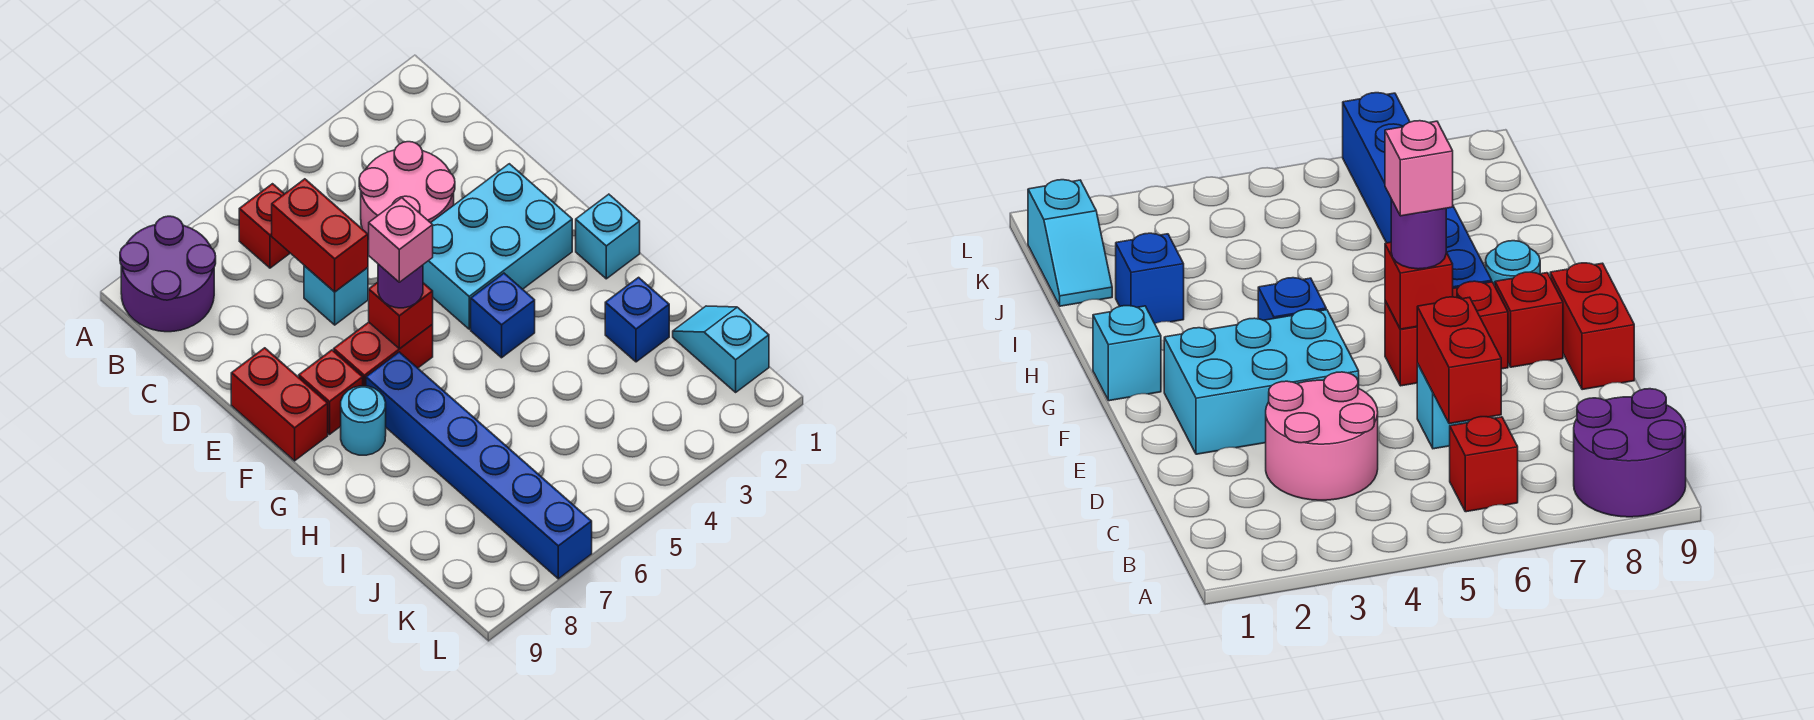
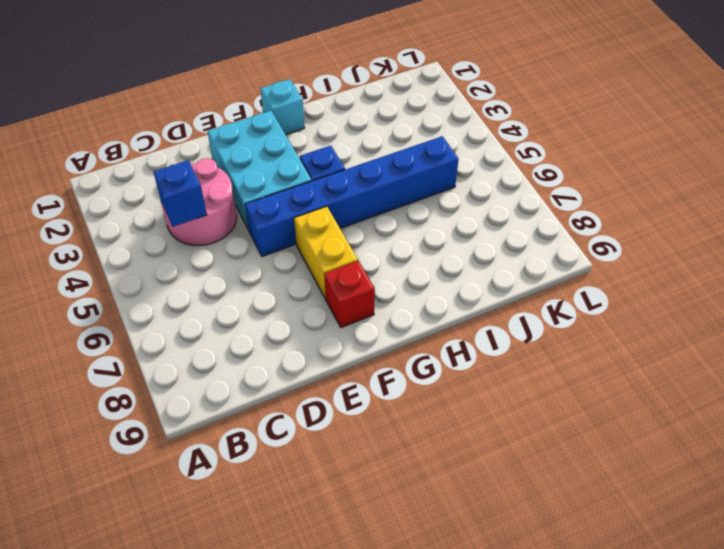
blue 1x1 brick [154,160,207,227] -> blue 1x1 brick moved to [605,277,669,362]
blue 1x6 brick [245,136,459,256] -> blue 1x6 brick moved to [366,352,592,579]
yellow 1x2 brick [294,206,358,299] -> red 1x2 brick [334,322,433,386]
none -> purple 2x2 round brick [120,216,216,332]
none -> red 1x1 brick [239,184,290,268]
none -> cyan 1x1 brick [304,266,368,325]

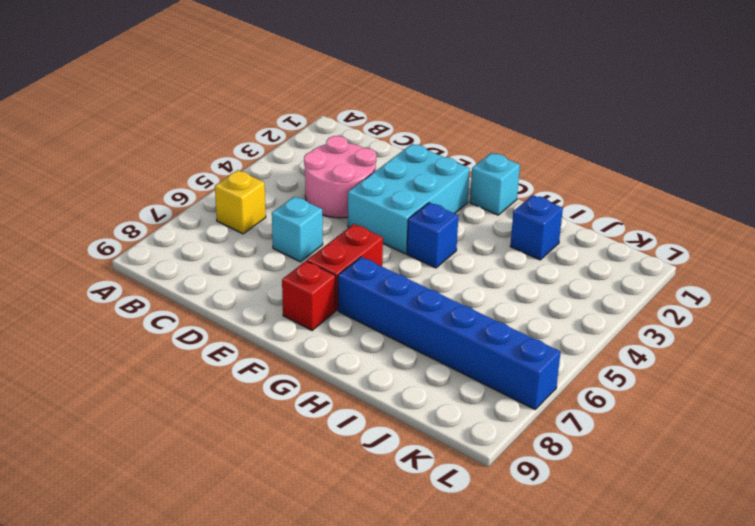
yellow 1x1 brick [215,170,266,234] -> red 1x1 brick [239,184,290,268]
none -> purple 2x2 round brick [120,216,216,332]
none -> red 1x2 brick [231,348,328,461]
none -> cyan 1x1 round brick [341,386,386,455]

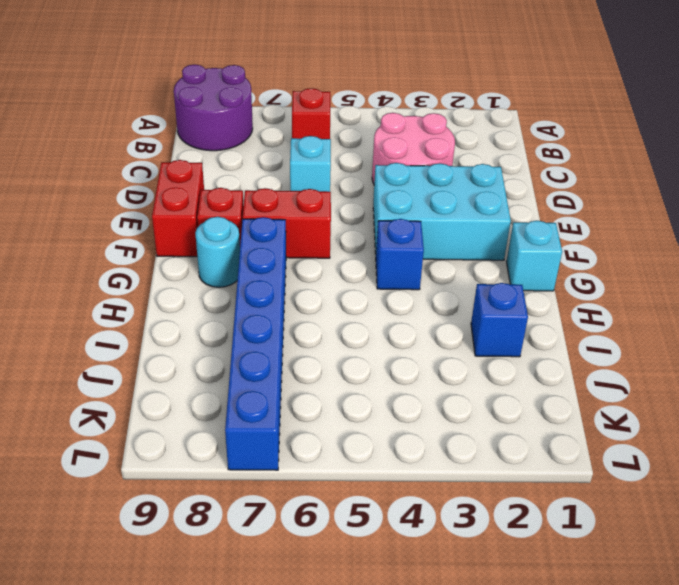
none -> cyan 1x2 slope [673,306,769,392]
none -> red 1x2 brick [272,179,368,292]
none -> red 1x1 brick [369,282,433,349]

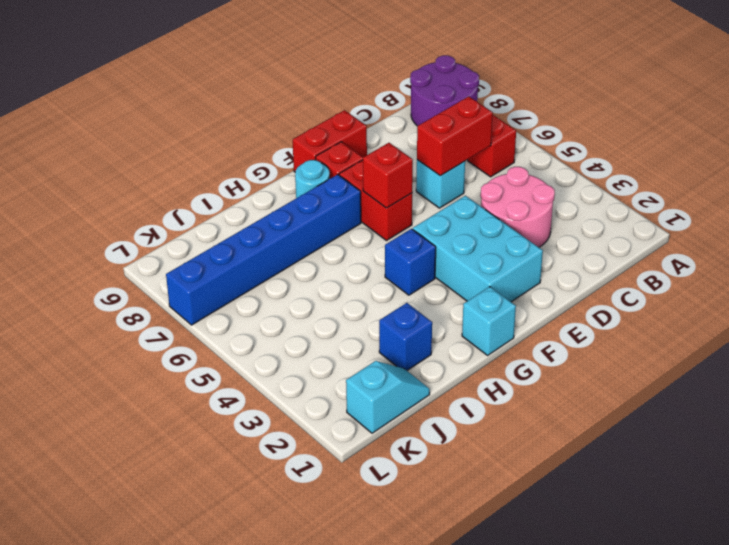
none -> purple 1x1 round brick [378,264,423,308]
none -> pink 1x1 brick [369,198,433,282]

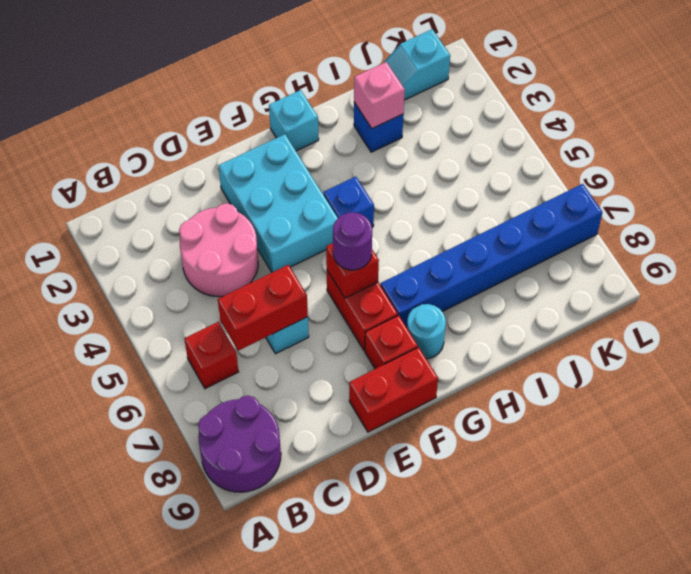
pink 1x1 brick [354,62,405,128] -> pink 1x1 brick moved to [369,198,433,282]

